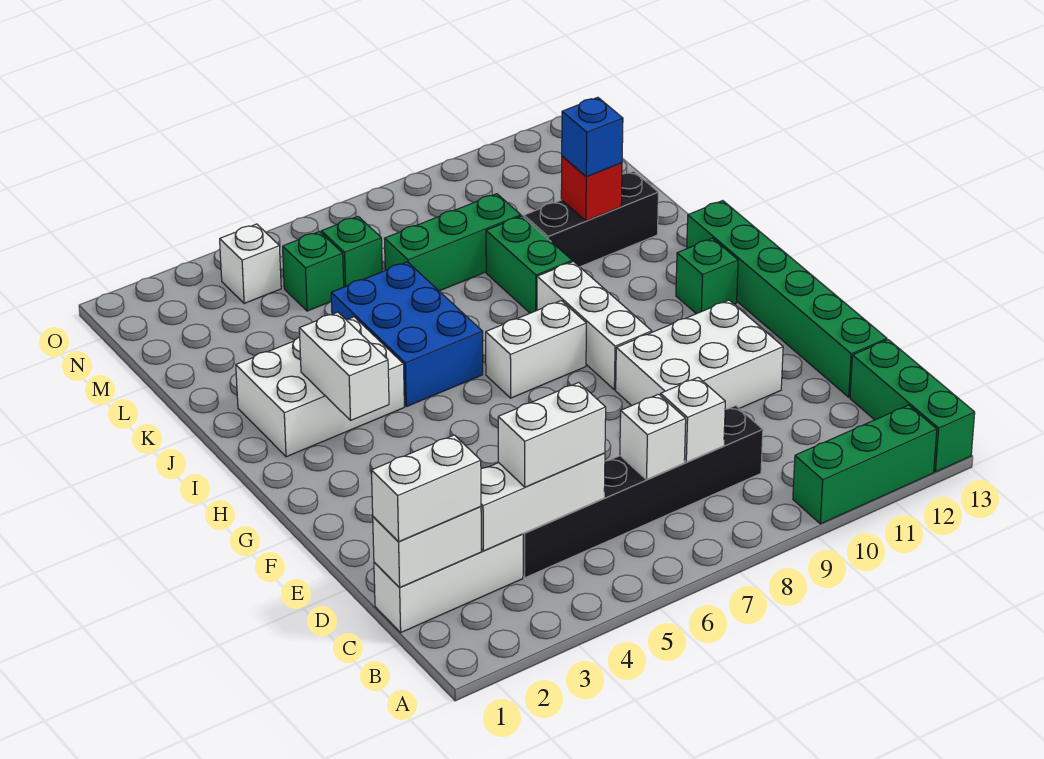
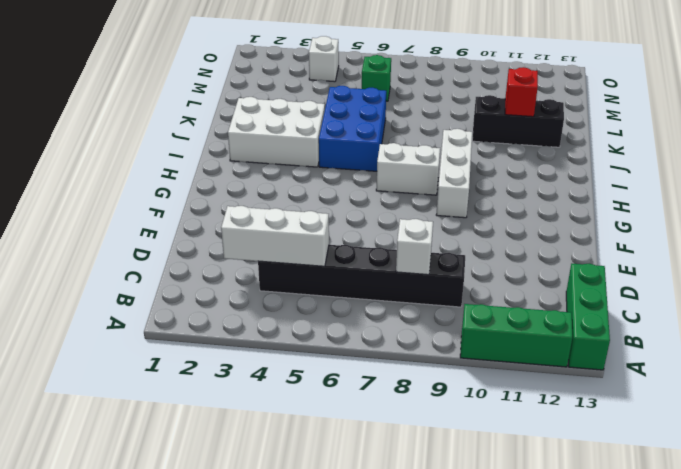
none -> white 1x3 brick [374,534,523,632]
none -> green 1x6 brick [687,201,887,397]
none -> white 2x3 brick [616,300,783,409]

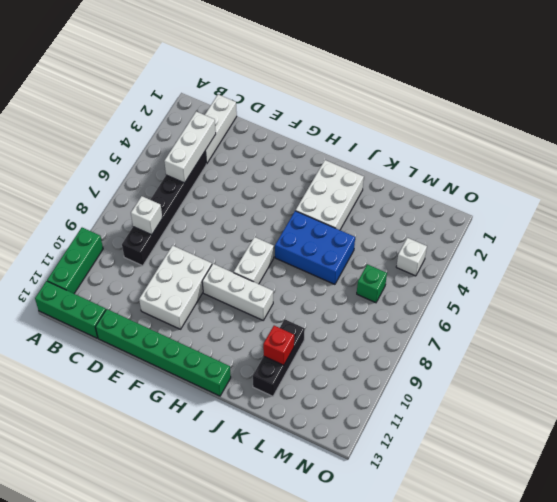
none -> green 1x1 brick [676,238,738,314]
none -> green 1x2 brick [486,216,572,313]
none -> green 1x3 brick [384,194,521,291]

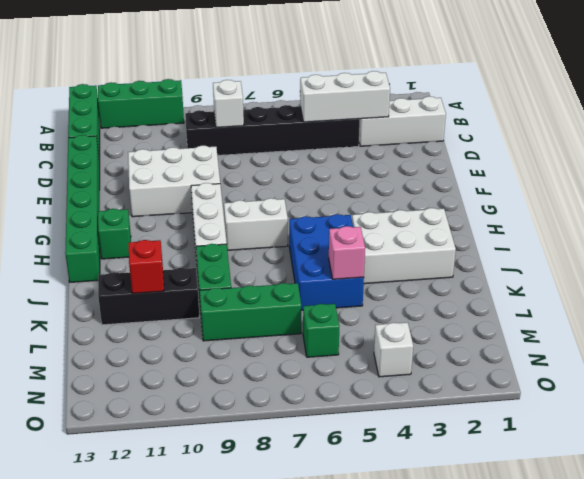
pink 1x1 brick [329,226,365,279] -> none
none -> green 1x1 brick [283,232,344,311]
none -> white 1x2 brick [373,507,481,588]
none -> white 1x1 brick [620,394,686,480]

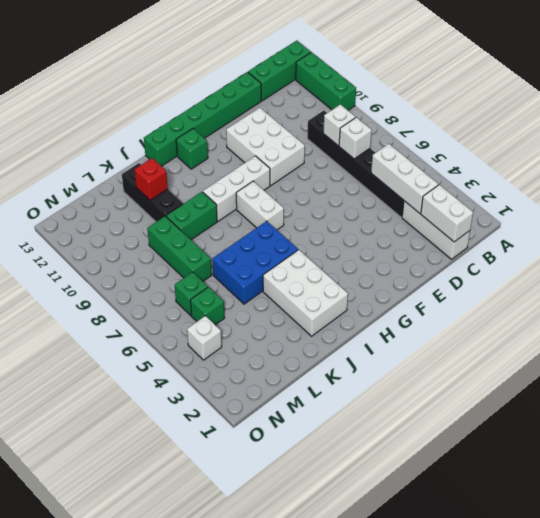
none -> white 1x2 brick [299,312,389,420]
none -> white 1x2 brick [371,435,481,541]
none -> white 1x2 brick [498,382,606,487]

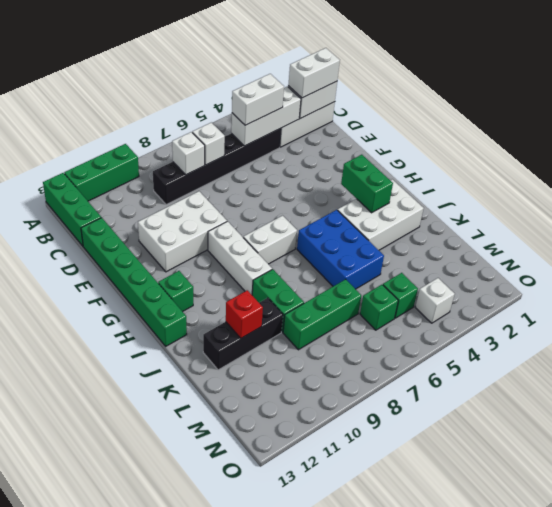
green 1x2 brick [341,155,393,213] -> white 1x2 brick [299,312,389,420]
none -> blue 1x1 brick [562,97,623,177]

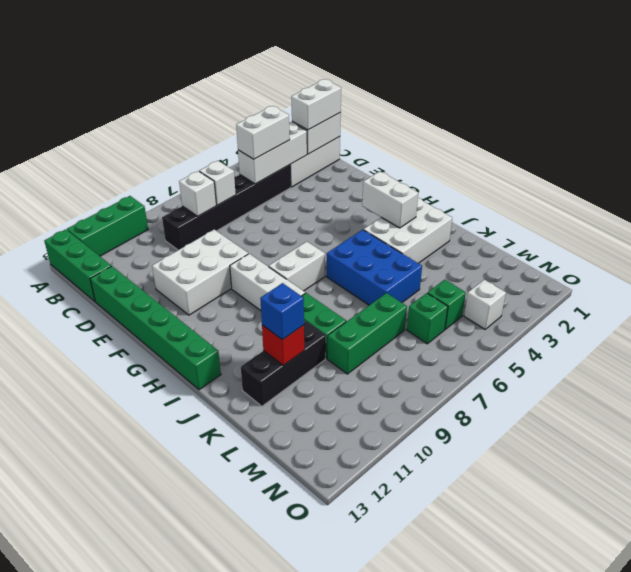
none -> green 1x1 brick [676,238,738,314]

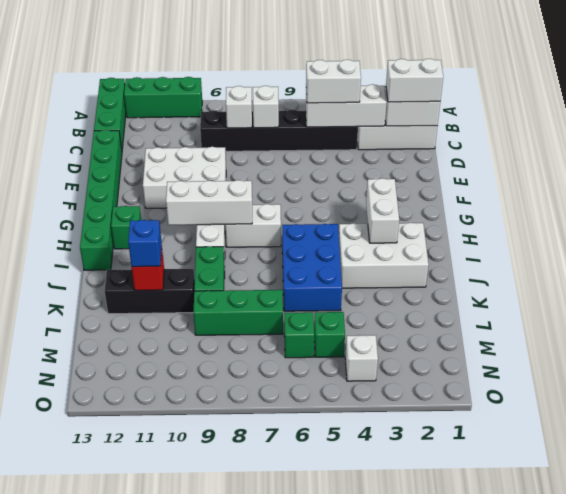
white 1x3 brick [166,180,252,225] -> none

